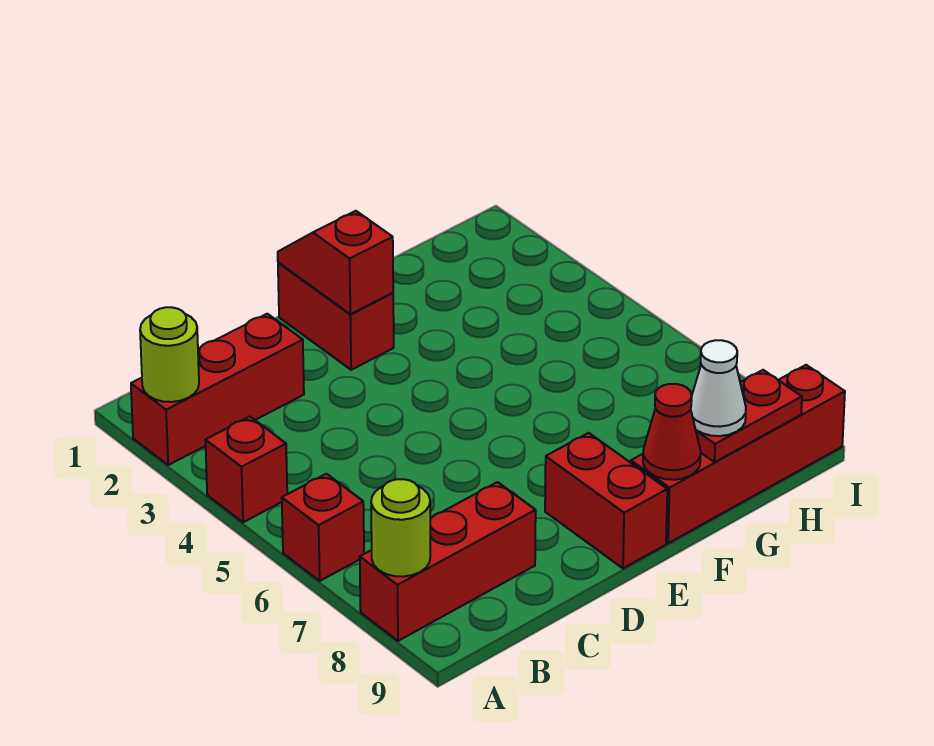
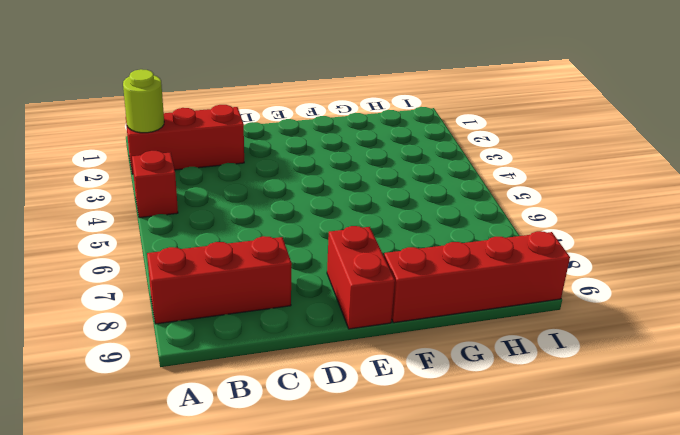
none -> red 1x1 brick [282,474,364,581]
none -> red 1x2 brick [278,262,394,370]
none -> lime 1x1 round brick [371,479,430,577]

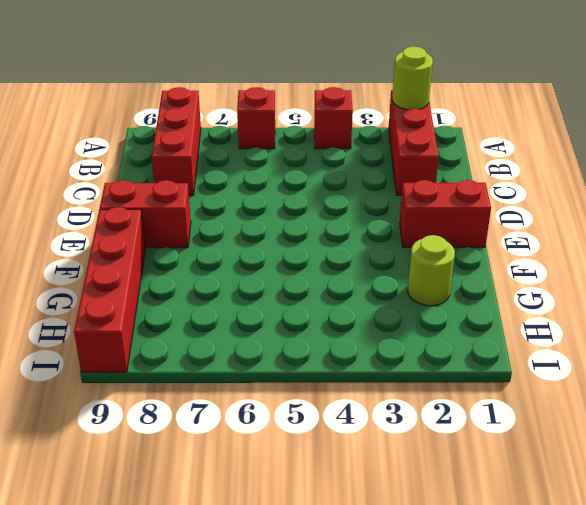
lime 1x1 round brick [408,235,455,306] -> lime 1x1 round brick moved to [371,479,430,577]
none -> red 1x2 slope [278,211,393,314]
none -> red 1x1 cone [643,384,701,480]
none -> red 1x2 plate [696,370,802,462]

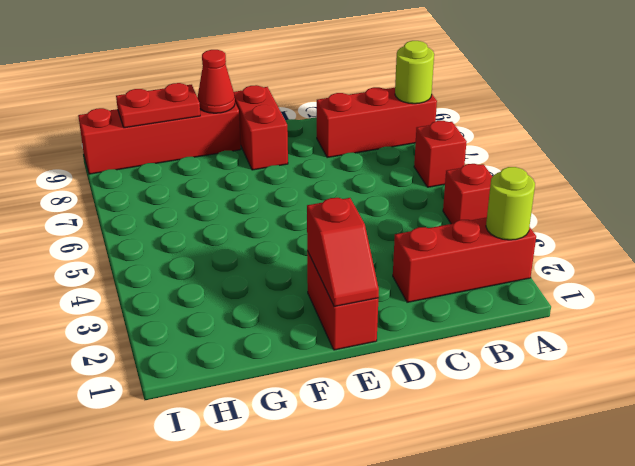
none -> white 1x1 cone [691,340,746,436]

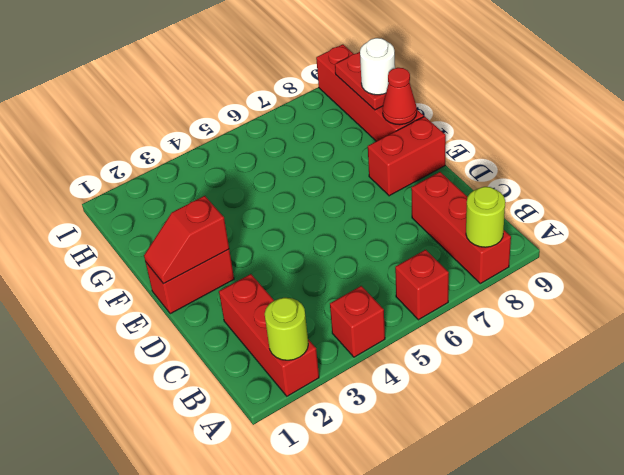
white 1x1 round brick [360,38,395,95] -> white 1x1 cone [691,340,746,436]

